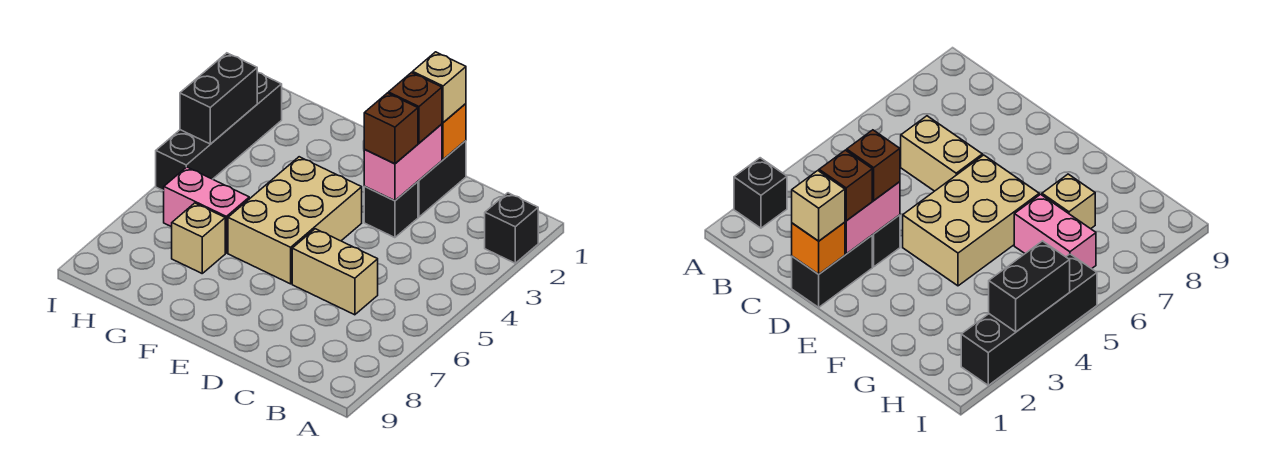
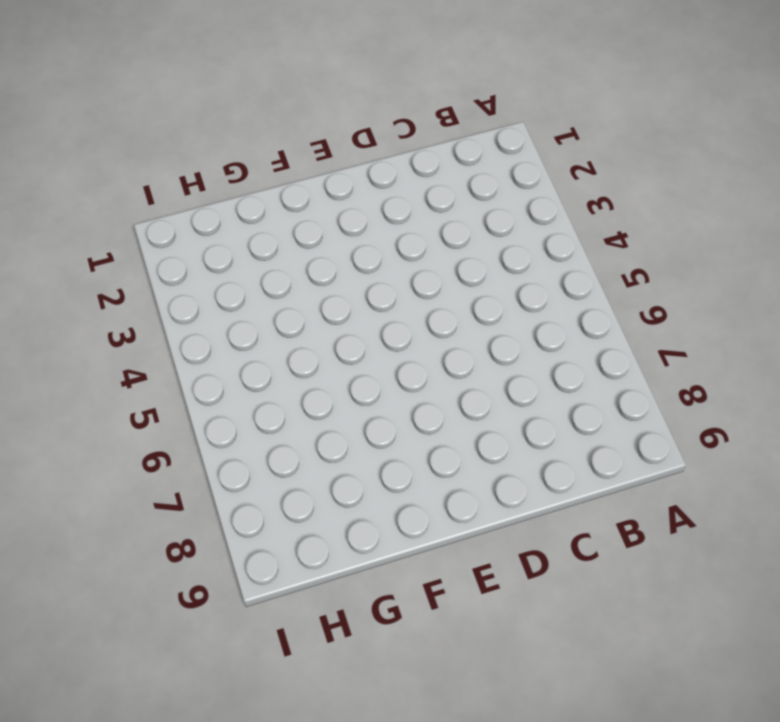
none -> black 1x1 brick [485,193,538,263]
none -> tan 1x2 brick [292,229,378,315]
none -> black 1x2 brick [418,141,466,217]

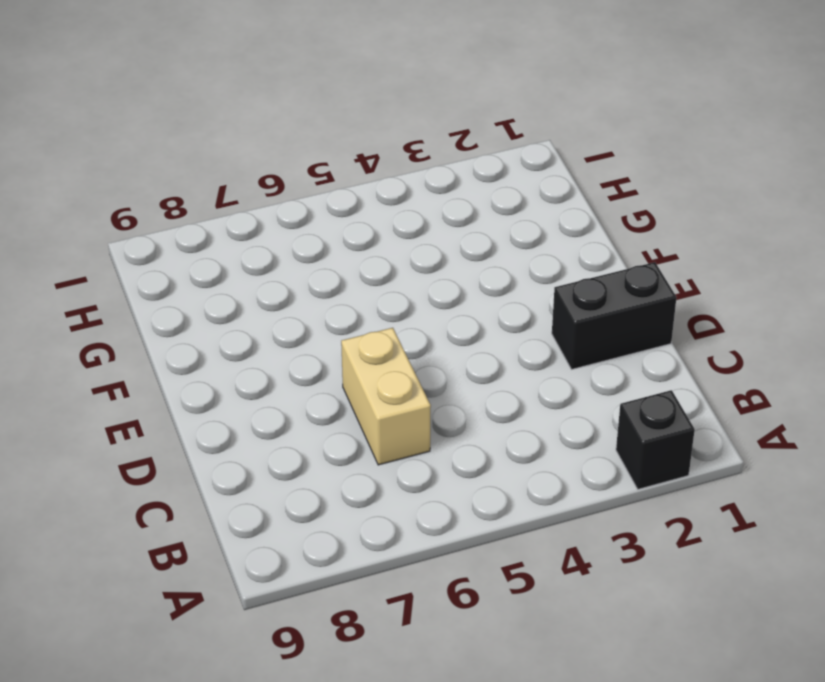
none -> black 1x1 brick [364,182,418,238]
none -> tan 2x3 brick [228,157,362,284]
none -> pink 1x2 brick [164,167,249,253]

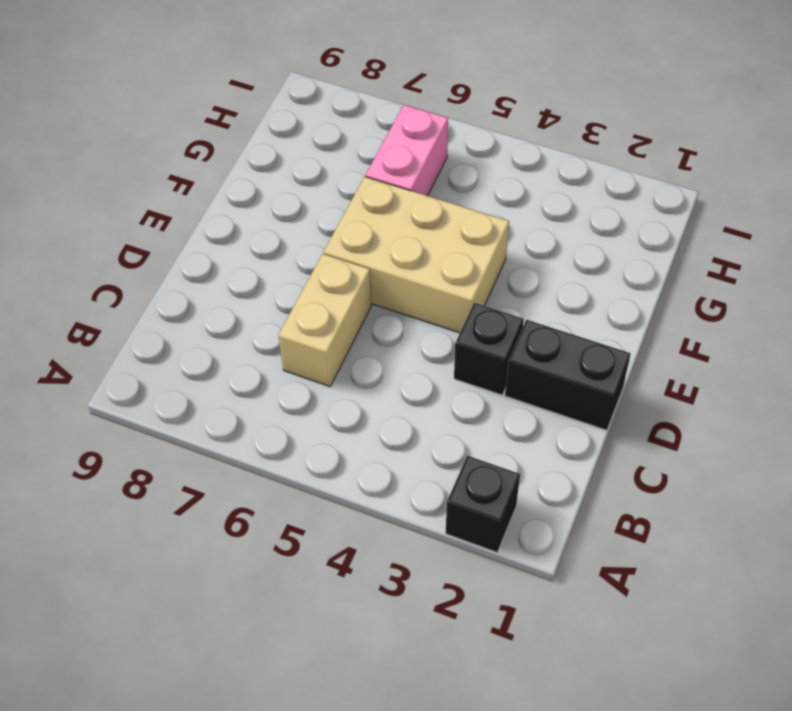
none -> tan 1x1 brick [172,203,225,273]
none -> black 1x4 brick [156,72,282,191]
none -> orange 1x1 brick [442,104,466,159]

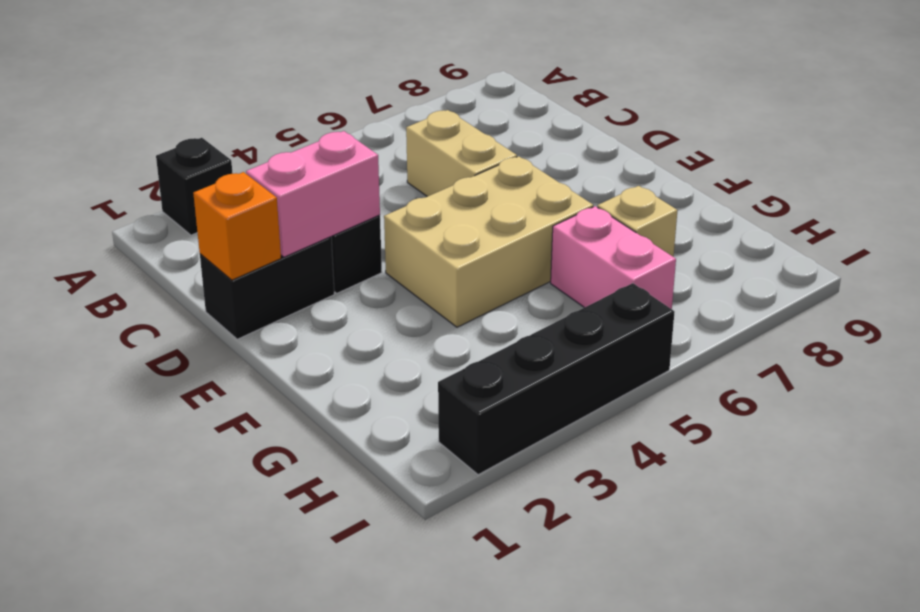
none -> black 1x2 brick [180,53,257,144]
none -> tan 1x1 brick [413,52,466,123]
none -> brown 1x1 brick [389,73,442,143]

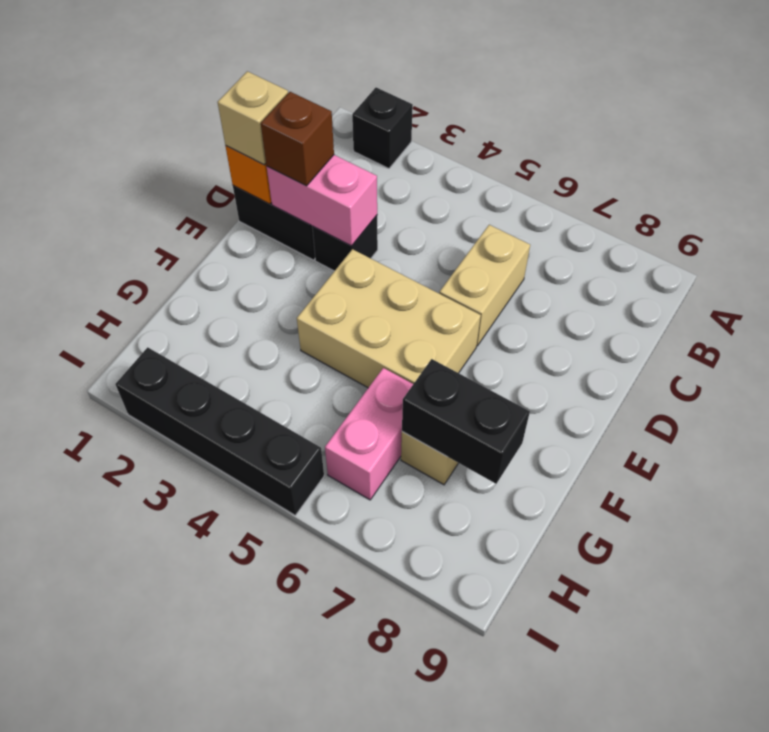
black 1x2 brick [402,359,530,484] -> black 1x2 brick moved to [180,53,257,144]
none -> brown 1x1 brick [364,93,418,164]

